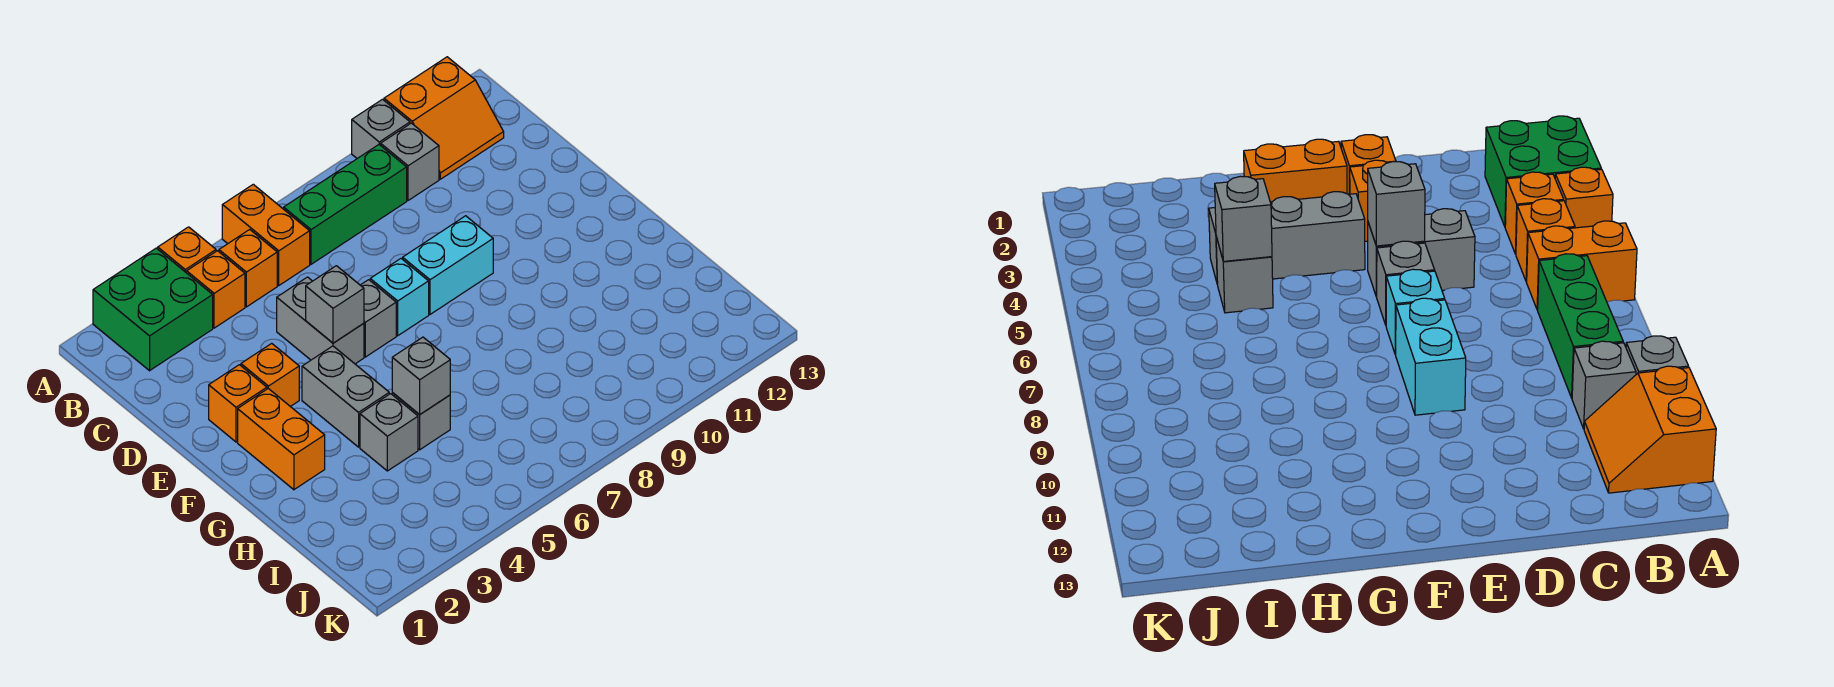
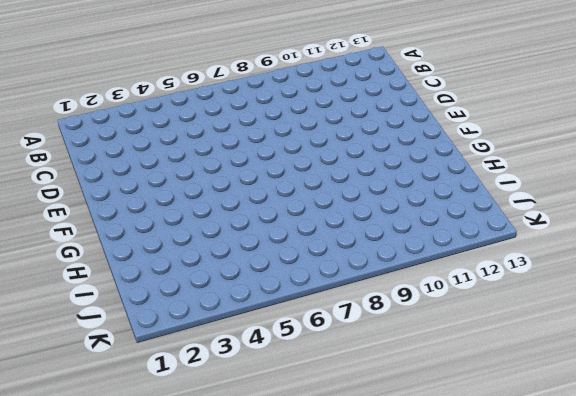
none -> green 2x2 brick [93,248,213,371]
none -> orange 1x1 brick [158,227,216,273]
none -> orange 1x2 brick [222,184,310,285]

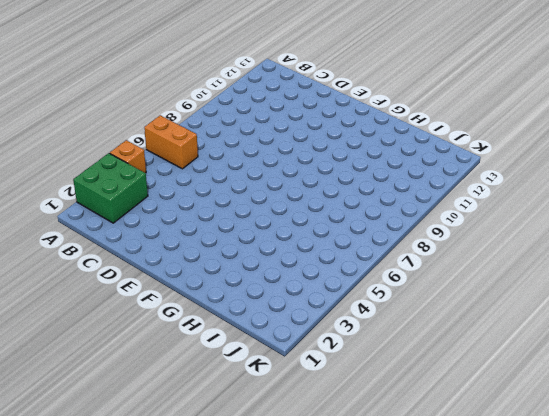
none -> grey 1x1 brick [352,99,410,158]
none -> orange 2x2 slope [384,57,504,179]
none -> orange 1x1 brick [187,251,245,328]

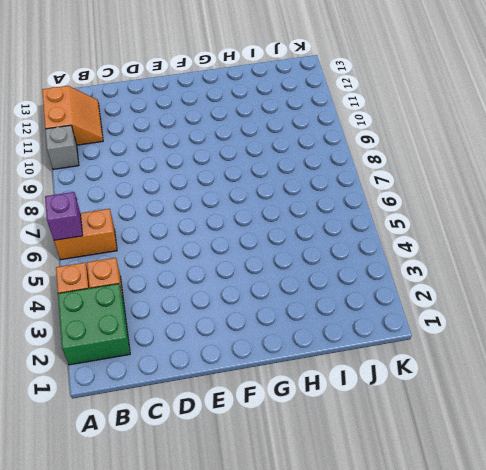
purple 1x1 brick [45,192,83,240] -> none
none -> orange 1x1 brick [219,230,277,307]
none -> green 1x3 brick [284,145,407,264]
none -> grey 1x1 brick [381,123,439,200]

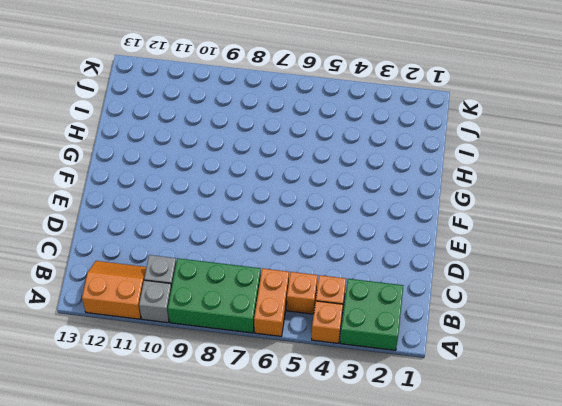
green 2x3 brick [168,258,261,333] -> green 1x3 brick [284,145,407,264]
none -> grey 1x2 brick [277,277,364,364]
none -> orange 1x1 brick [209,365,267,442]
none -> orange 1x1 brick [241,343,299,407]

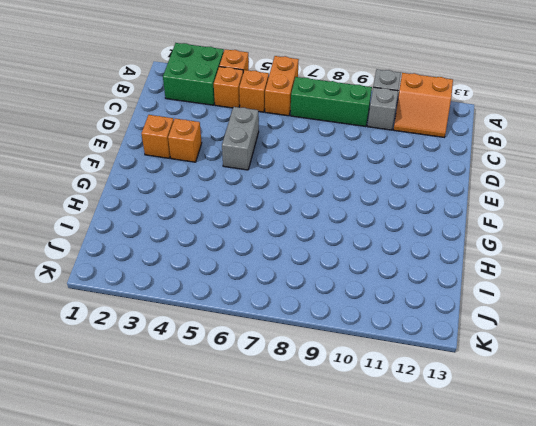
none -> grey 1x1 brick [361,280,396,357]
none -> cyan 1x1 brick [370,259,429,336]
none -> cyan 1x2 brick [403,216,493,314]

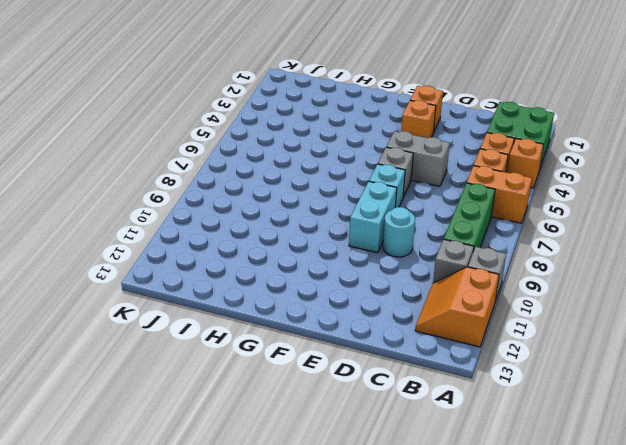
cyan 1x1 round brick [383,207,415,257] -> none
none -> orange 1x2 brick [238,389,325,490]
none -> grey 1x2 brick [302,346,389,447]
none -> grey 1x1 brick [360,394,418,471]

